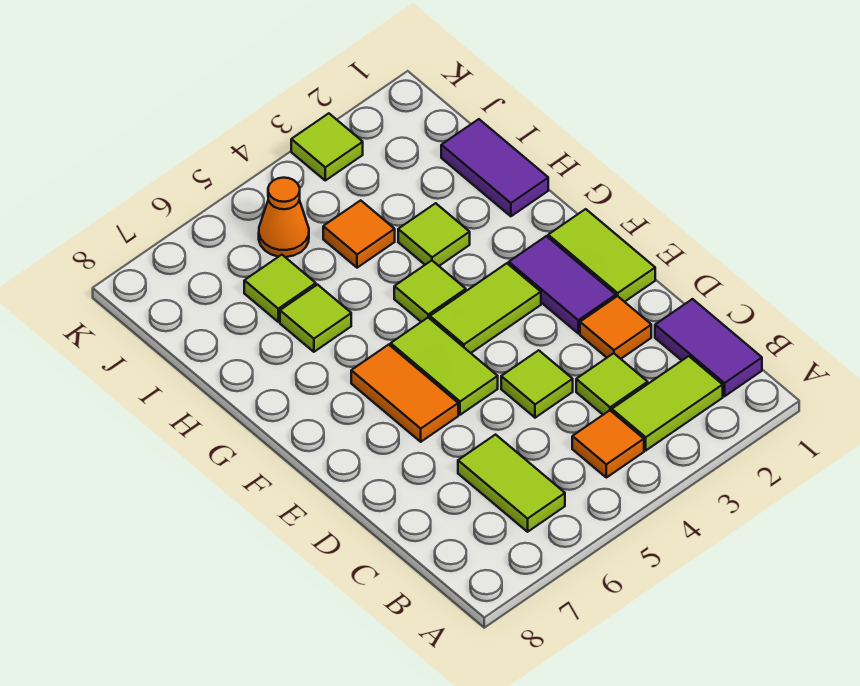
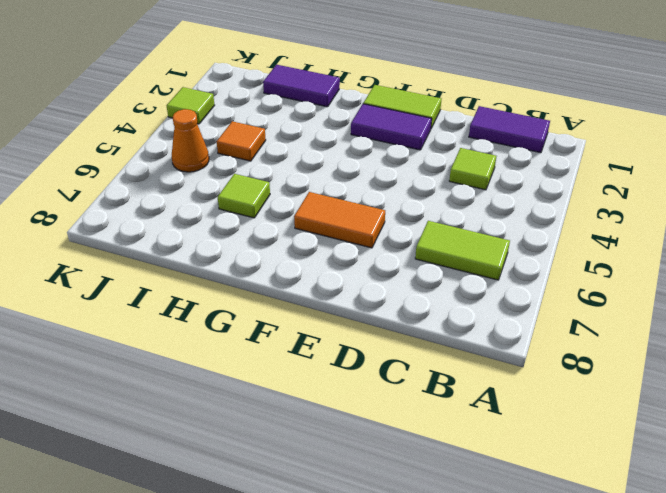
none -> lime 1x2 tile [612,356,723,450]
none -> orange 1x1 tile [572,410,644,478]
none -> orange 1x1 tile [580,296,651,359]

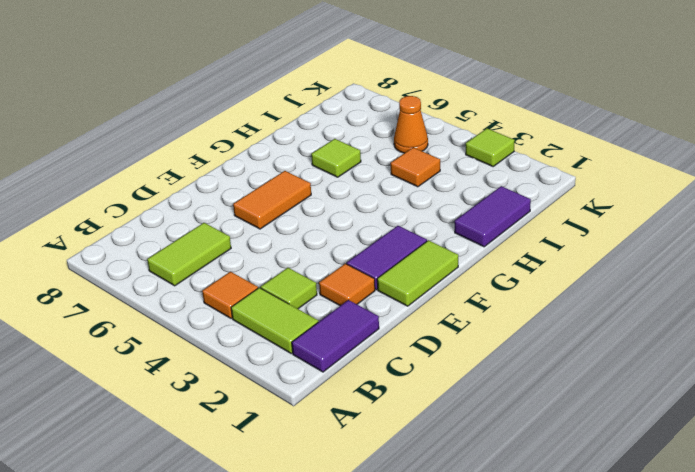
none -> lime 1x1 tile [501,350,573,418]
none -> lime 1x2 tile [391,318,498,415]
none -> lime 1x2 tile [430,263,541,353]

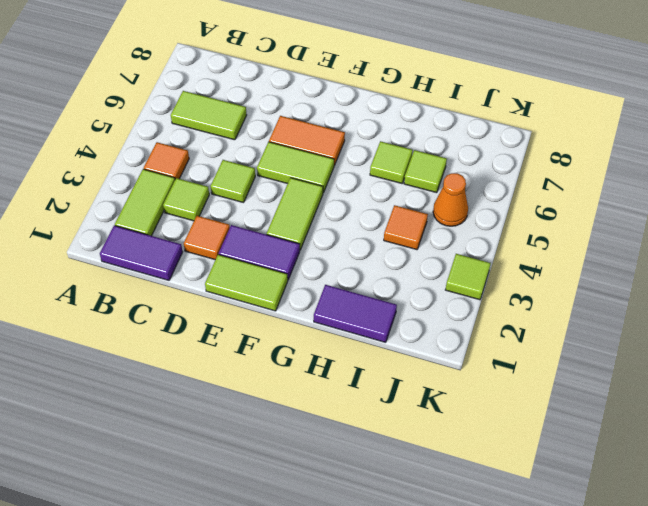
none -> lime 1x1 tile [394,261,466,322]
none -> lime 1x1 tile [398,203,470,266]

